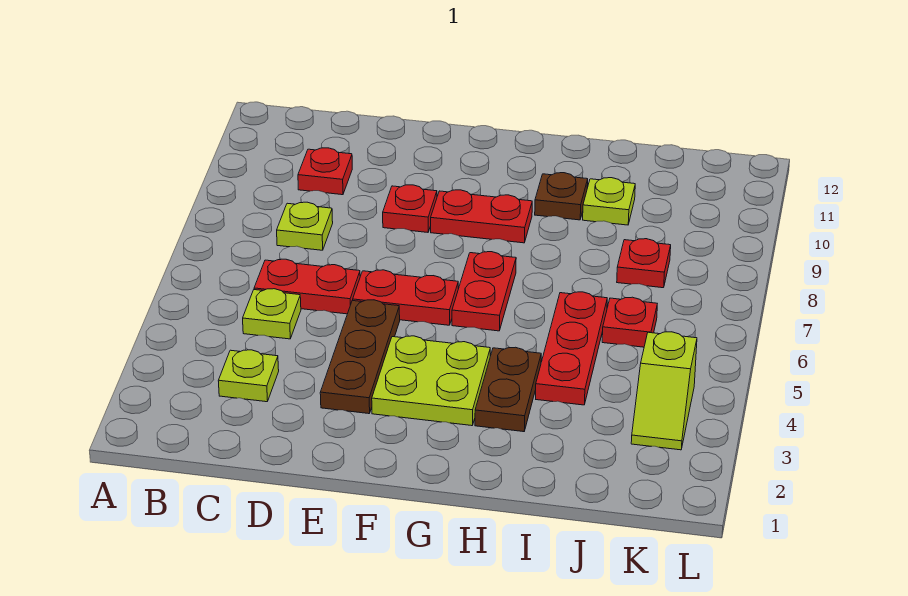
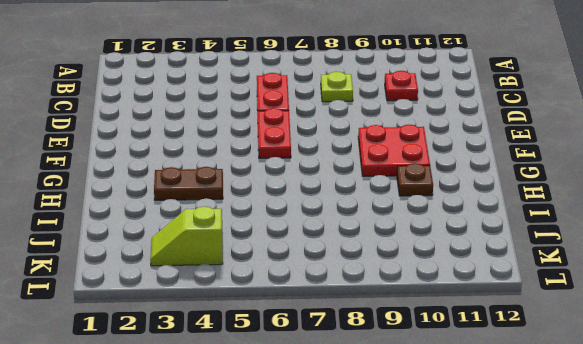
red 2x2 plate [358,125,430,176] -> red 1x2 plate [431,190,532,243]
none -> lime 1x1 plate [218,350,279,402]
none -> lime 1x1 plate [243,289,301,339]
none -> brown 1x3 plate [320,300,400,414]

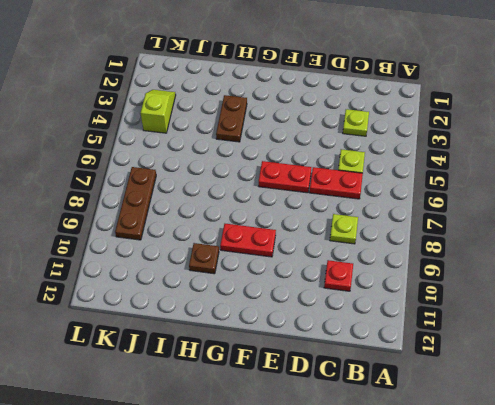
brown 1x3 plate [115,167,156,240] -> brown 1x3 plate moved to [320,300,400,414]
none -> red 1x1 plate [383,185,437,232]
none -> lime 2x2 plate [372,336,490,426]
none -> red 1x2 plate [452,252,516,331]

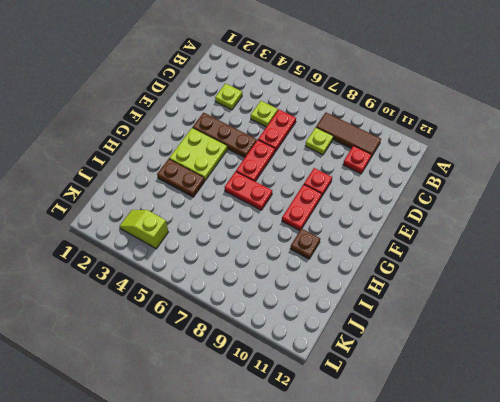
brown 1x3 tile [316,112,381,157] -> none
none -> red 1x3 plate [536,292,607,405]
none -> lime 1x1 plate [583,178,635,225]
none -> red 1x1 plate [602,297,657,347]

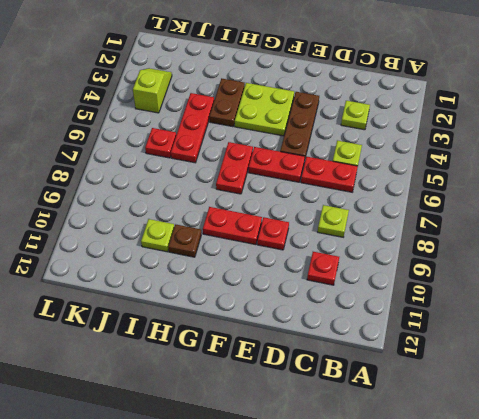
none -> red 1x1 plate [617,239,671,288]

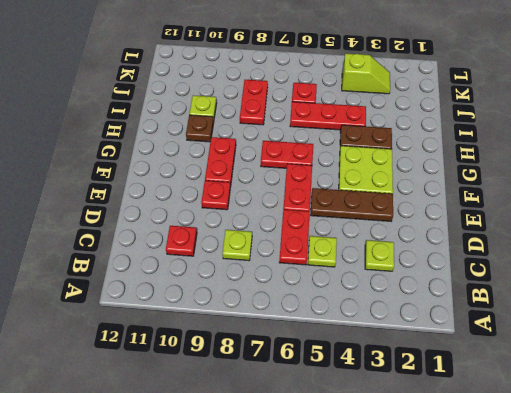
red 1x2 plate [240,80,268,125] -> red 1x1 plate [617,239,671,288]

